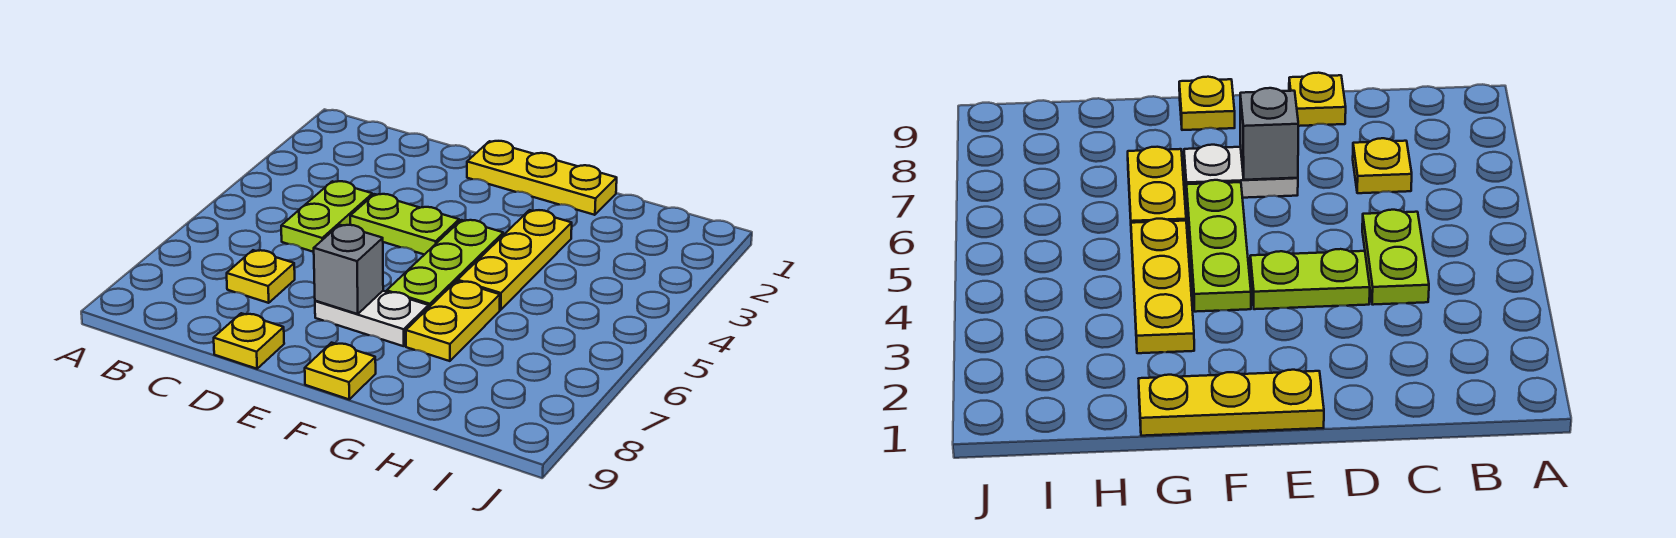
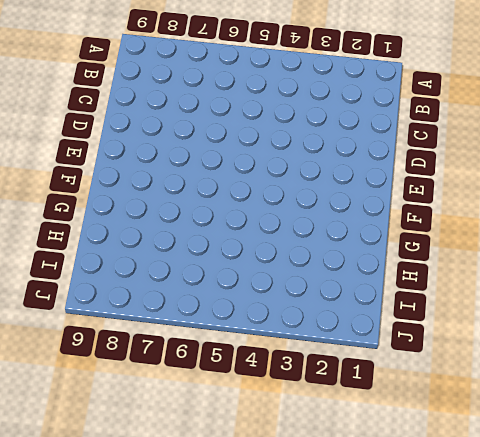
none -> lime 1x2 plate [281,181,373,252]
none -> yellow 1x1 plate [227,250,295,303]

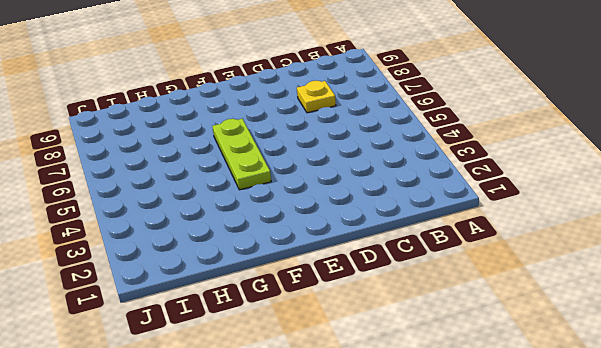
none -> lime 1x2 plate [281,181,373,252]
none -> lime 1x2 plate [350,194,459,255]

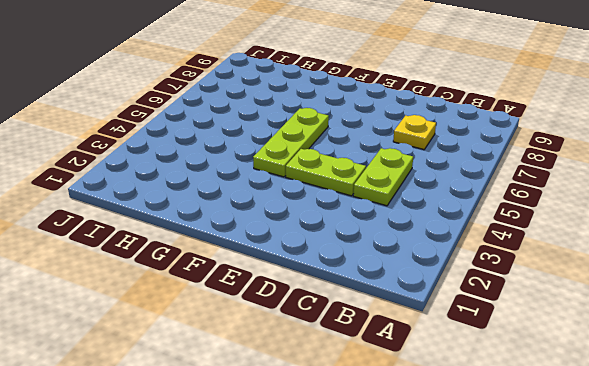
none -> yellow 1x1 plate [214,313,284,369]
none -> yellow 1x3 plate [467,141,617,215]

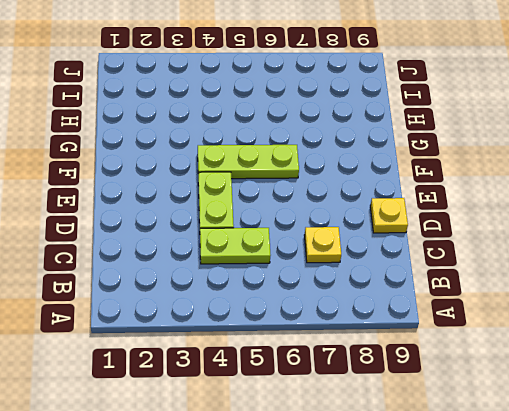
none -> yellow 1x3 plate [467,141,617,215]
none -> white 1x2 plate [315,291,429,346]

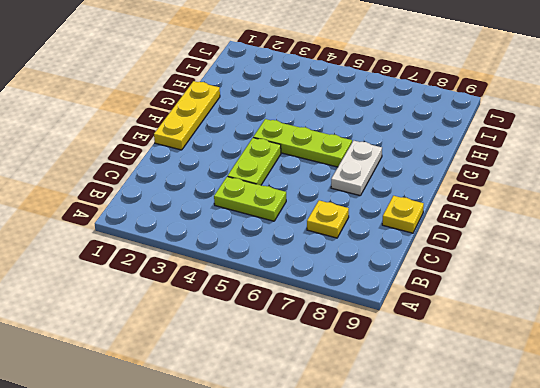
none -> yellow 1x1 plate [305,343,376,399]
none -> yellow 1x3 plate [458,210,572,310]

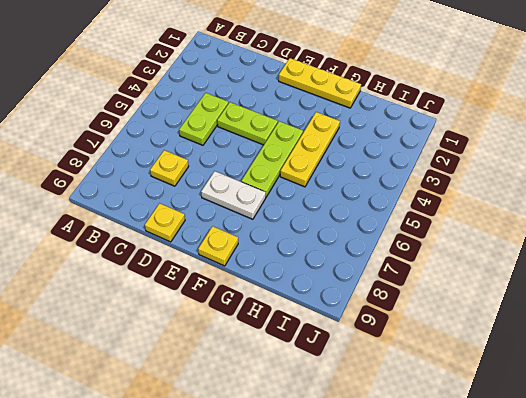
none -> yellow 1x2 plate [406,281,500,361]
none -> grey 1x1 brick [314,225,383,314]

